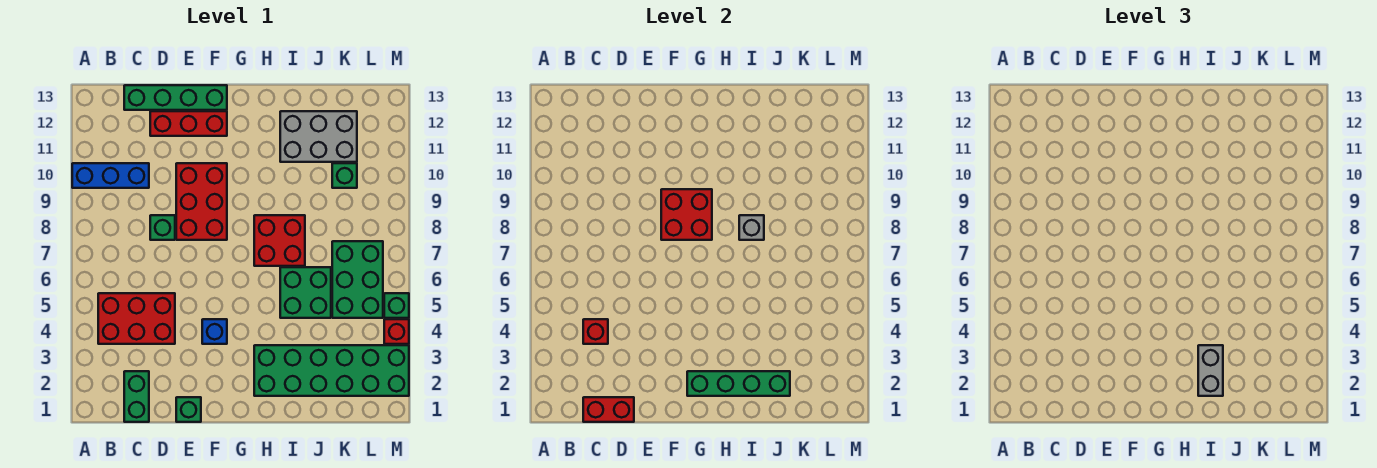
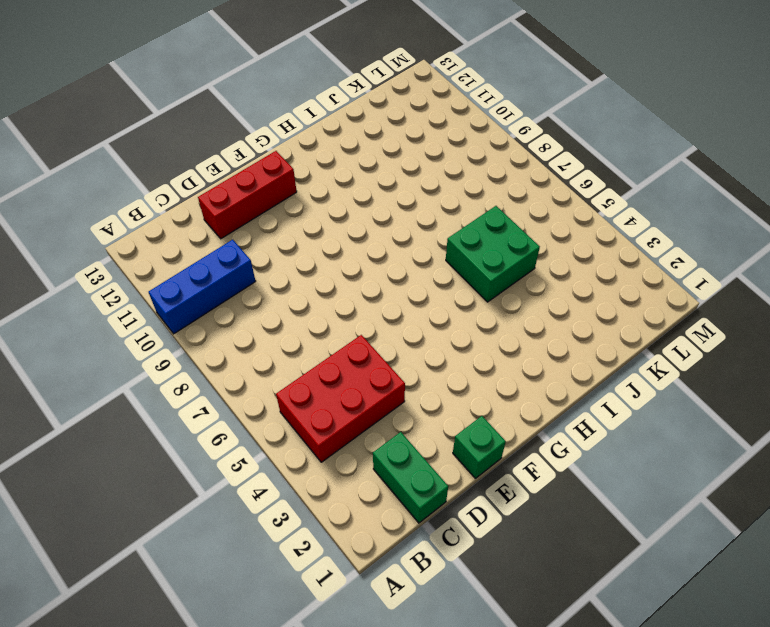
none -> green 1x4 brick [124,85,227,110]
none -> green 1x1 brick [150,215,175,240]
none -> red 2x3 brick [176,163,227,240]

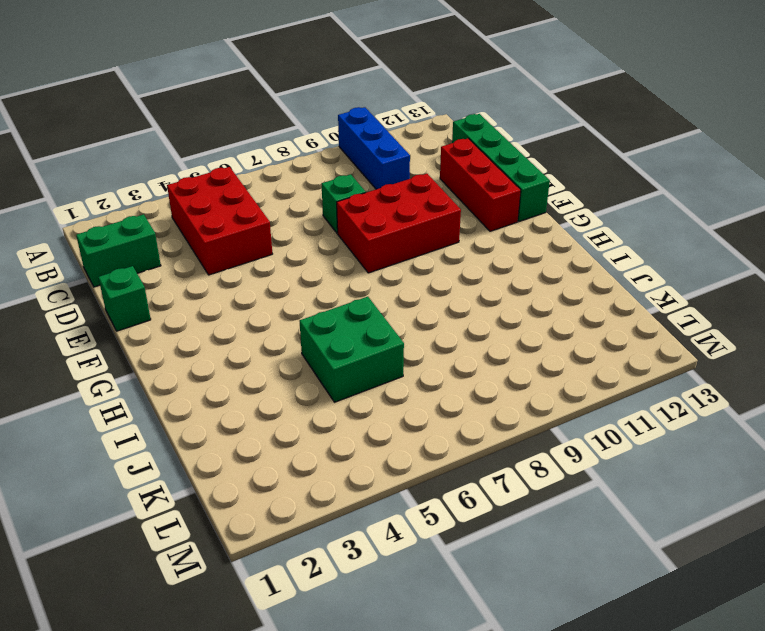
none -> blue 1x1 brick [202,319,227,344]
none -> green 2x6 brick [254,345,409,396]
none -> red 2x2 brick [254,215,305,266]

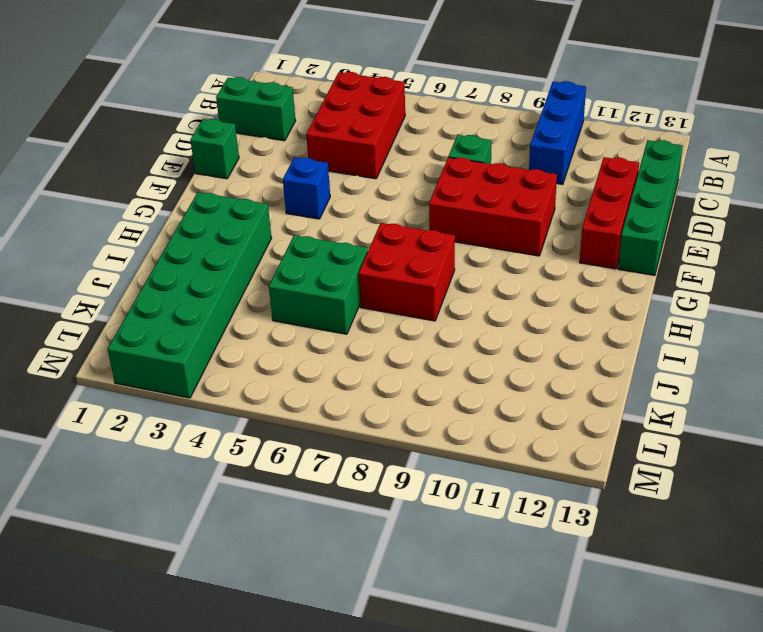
none -> grey 2x3 brick [280,111,357,162]
none -> green 2x3 brick [332,241,383,318]
none -> green 1x1 brick [332,163,357,188]

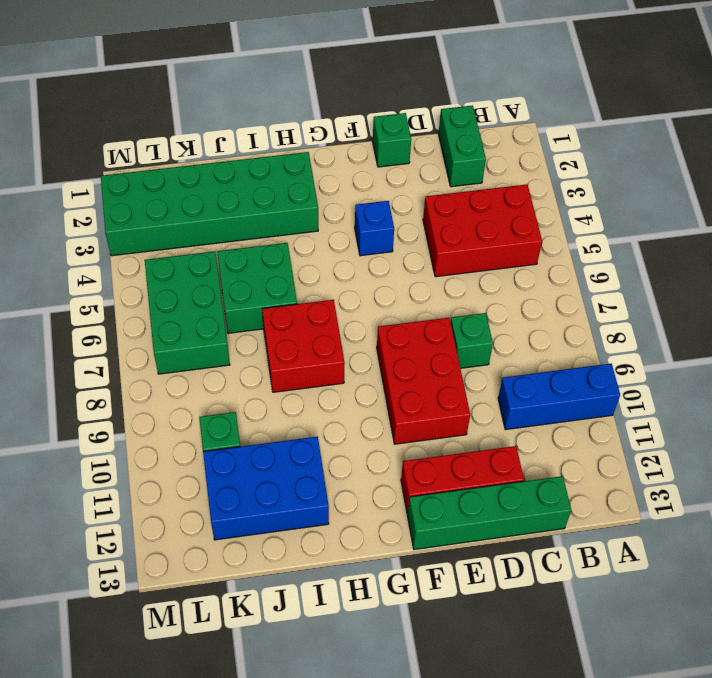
blue 2x3 brick [203,437,329,540] -> grey 2x3 brick [280,111,357,162]
none -> red 1x1 brick [384,319,409,344]
none -> green 1x1 brick [384,293,409,318]
none -> red 1x2 brick [583,397,634,422]

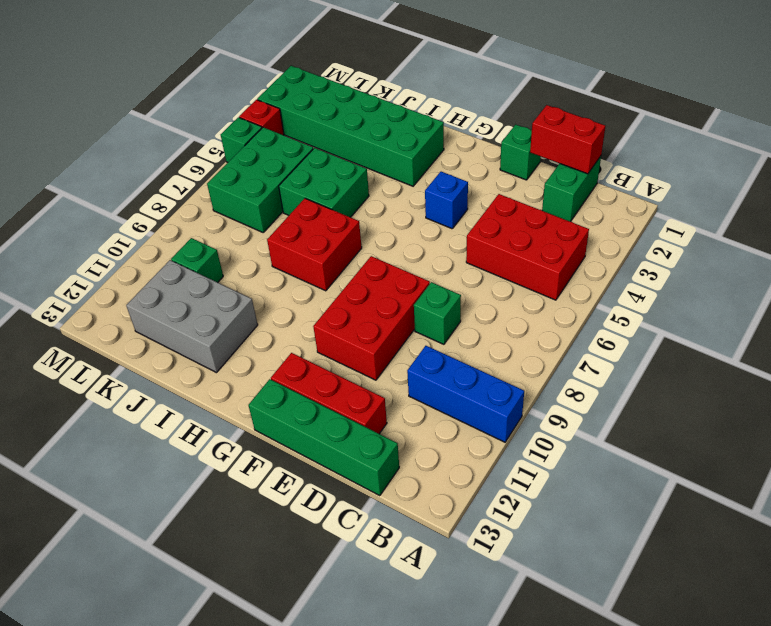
none -> red 1x1 brick [583,319,608,344]
none -> red 2x2 brick [661,189,712,240]
none -> green 1x4 brick [687,371,790,396]

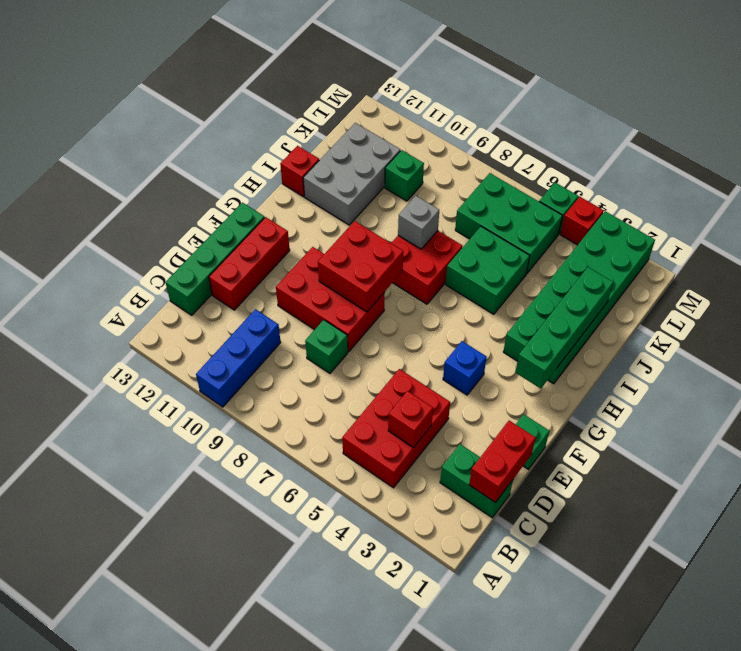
red 1x1 brick [280,146,319,197] -> none
none -> grey 1x2 brick [1198,345,1223,396]

